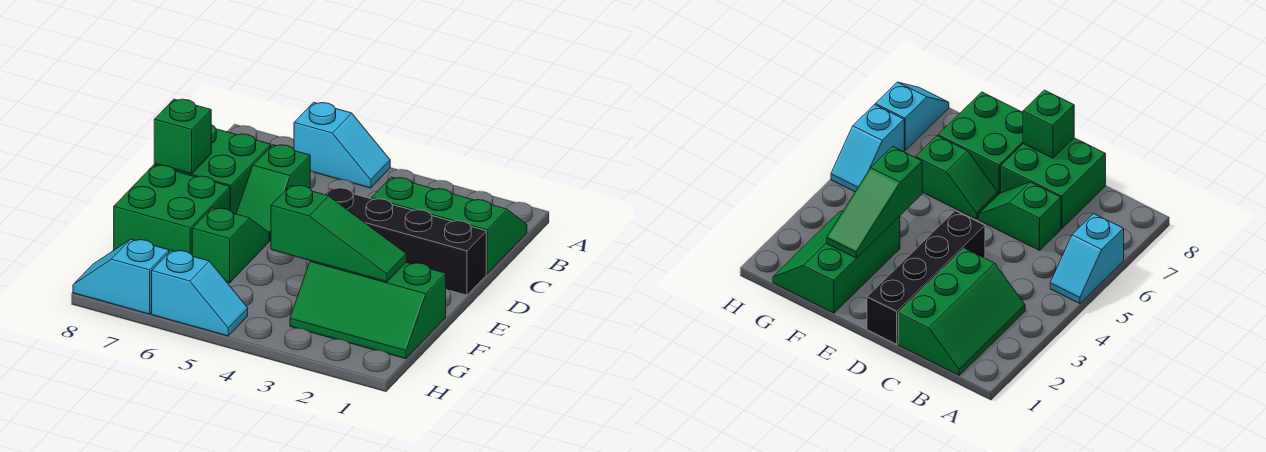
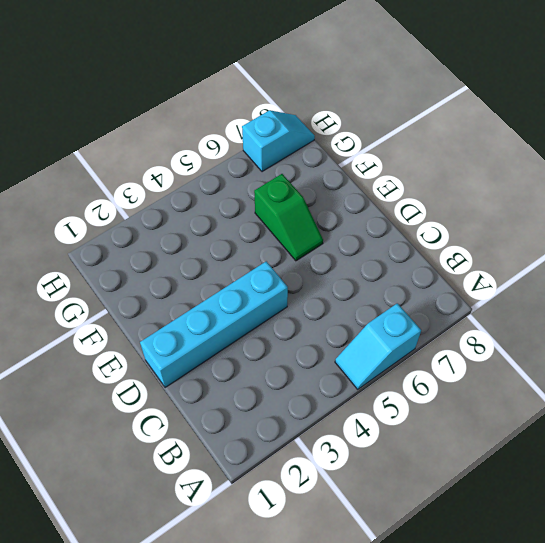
cyan 1x4 brick [140,261,288,388] -> black 1x4 brick [324,188,486,295]
none -> green 2x3 slope [371,177,527,274]
none -> green 1x2 slope [236,145,310,240]
none -> green 2x2 brick [154,125,271,214]

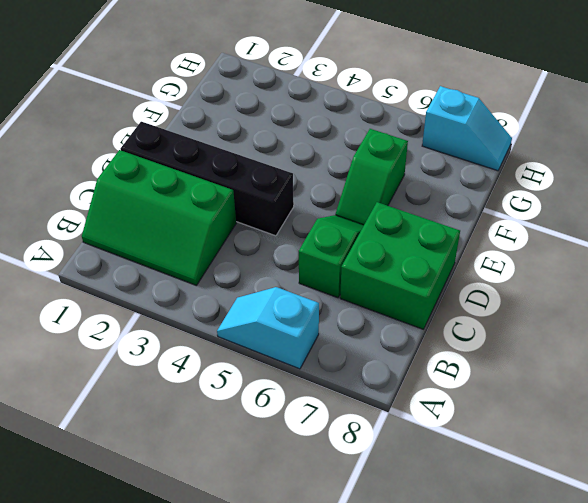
none -> green 2x2 brick [114,165,230,254]
none -> green 2x3 slope [290,261,446,359]
none -> cyan 1x2 slope [152,251,248,336]

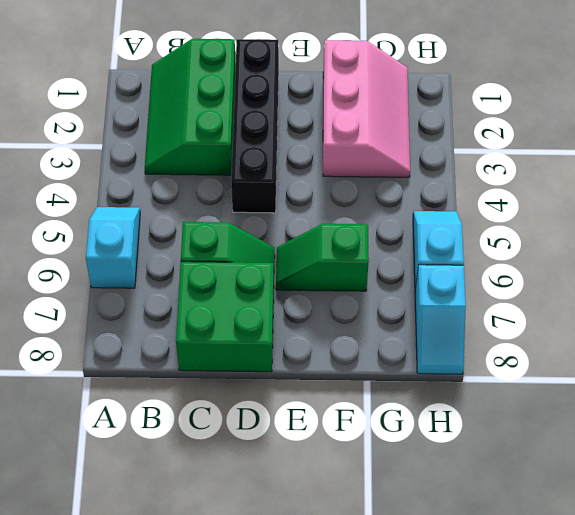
pink 2x3 slope [323,40,410,177] -> green 2x3 slope [290,261,446,359]
none -> green 2x2 brick [114,165,230,254]
none -> green 1x1 brick [154,99,211,174]
none -> green 1x3 slope [271,185,406,282]

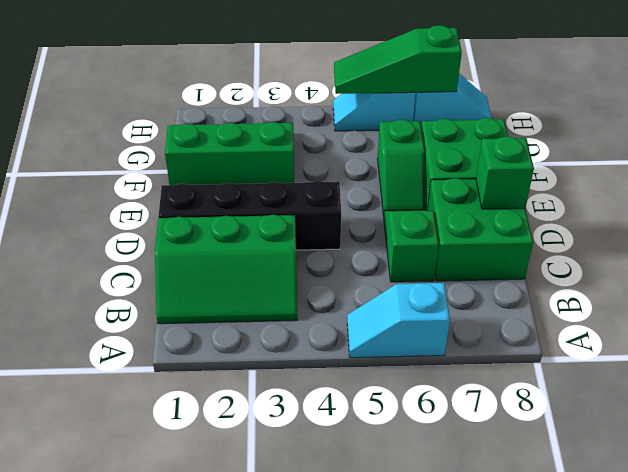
green 1x3 slope [334,25,462,94] -> green 1x3 slope moved to [271,185,406,282]

